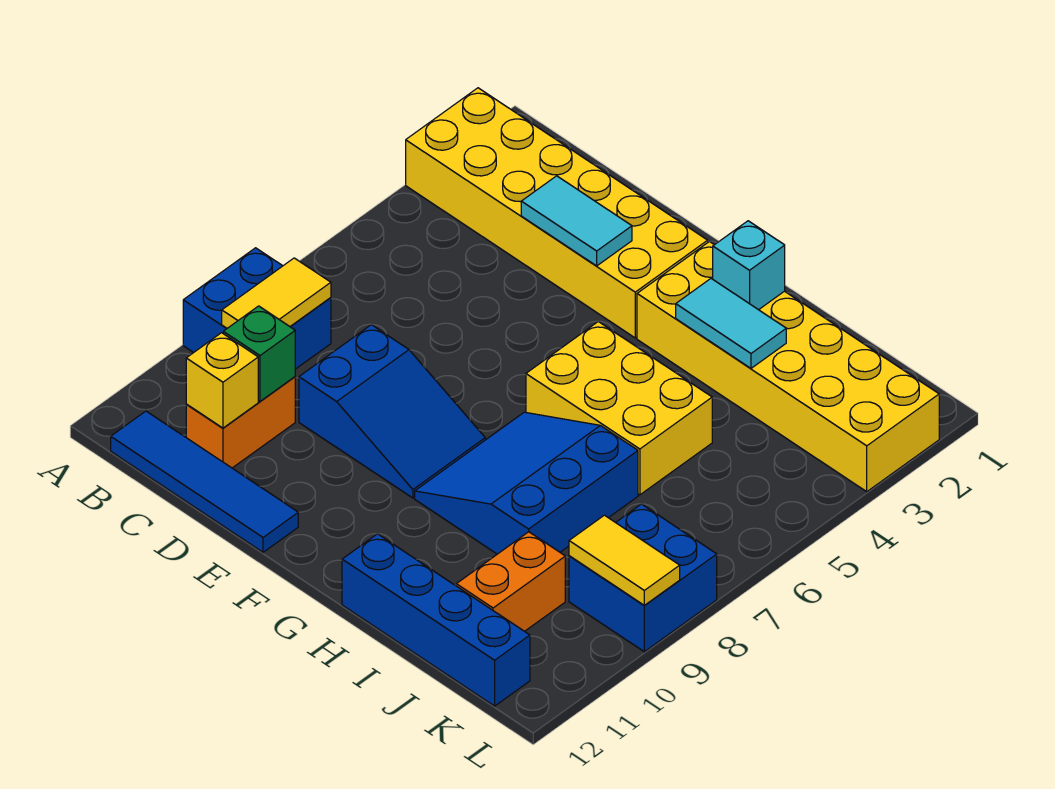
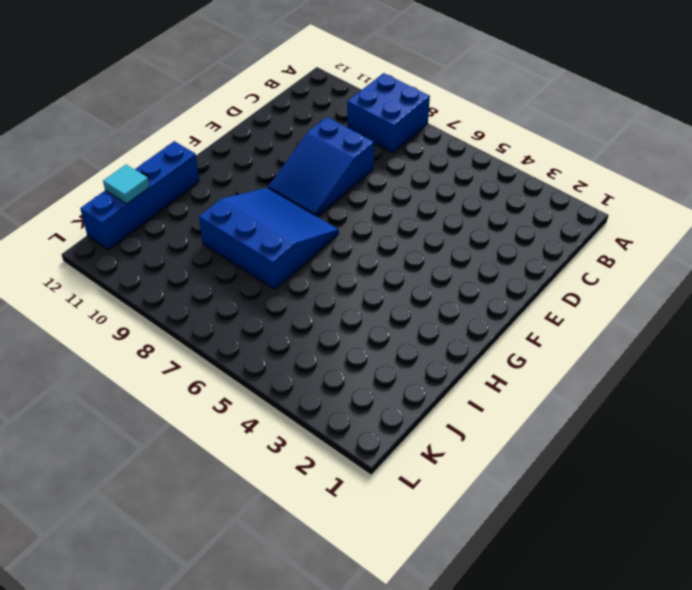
cyan 1x1 tile [103,164,149,204] -> none
none -> yellow 2x6 brick [406,88,708,338]
none -> blue 1x4 tile [111,411,298,552]
none -> orange 1x2 brick [186,377,295,468]

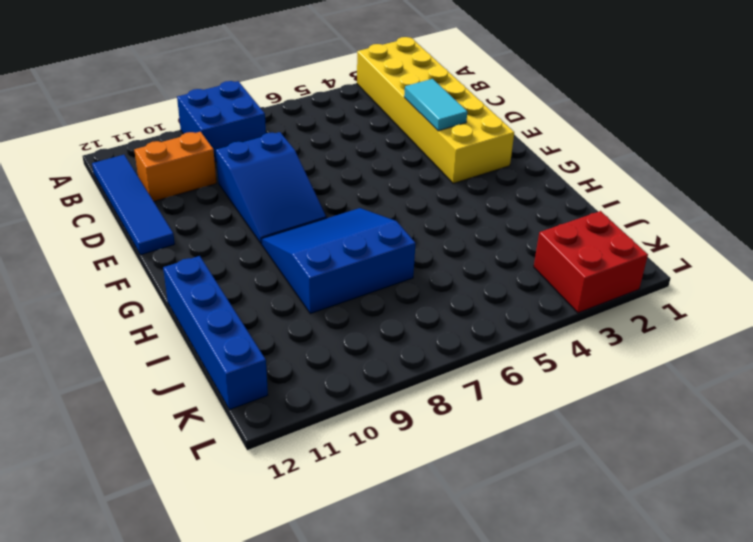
red 2x2 brick [534,211,648,313] -> yellow 2x6 brick [637,241,939,492]
none -> yellow 2x3 brick [526,322,712,495]
none -> orange 1x2 brick [456,532,565,631]
none -> blue 2x2 brick [569,504,717,652]

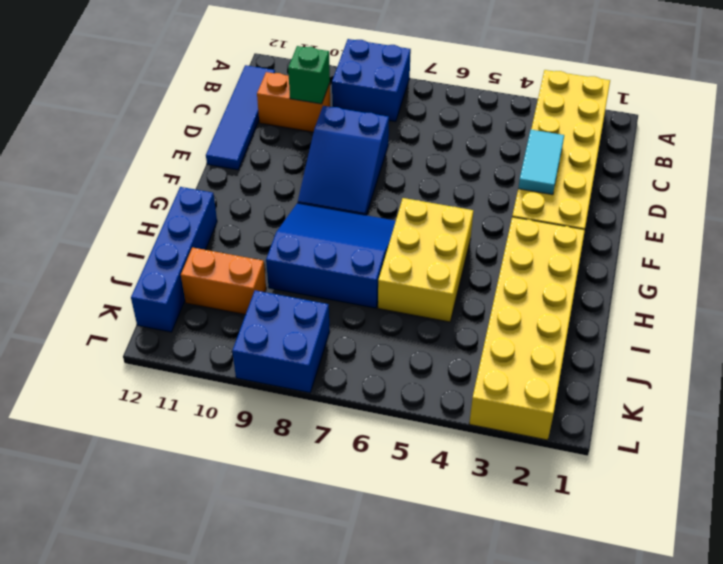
none -> yellow 1x2 tile [222,258,331,328]
none -> yellow 1x1 brick [186,333,258,428]
none -> cyan 1x1 brick [713,221,785,310]

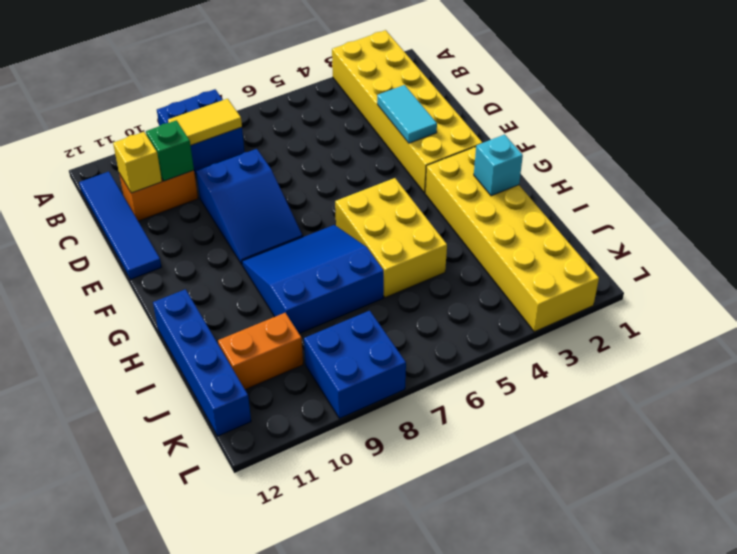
none -> cyan 1x2 tile [676,279,786,368]
none -> yellow 1x2 tile [569,515,680,605]

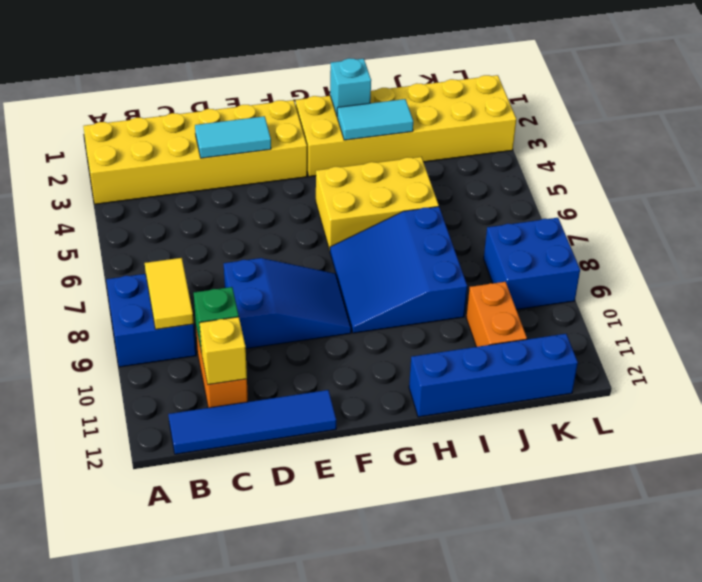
none -> yellow 1x2 tile [569,515,680,605]

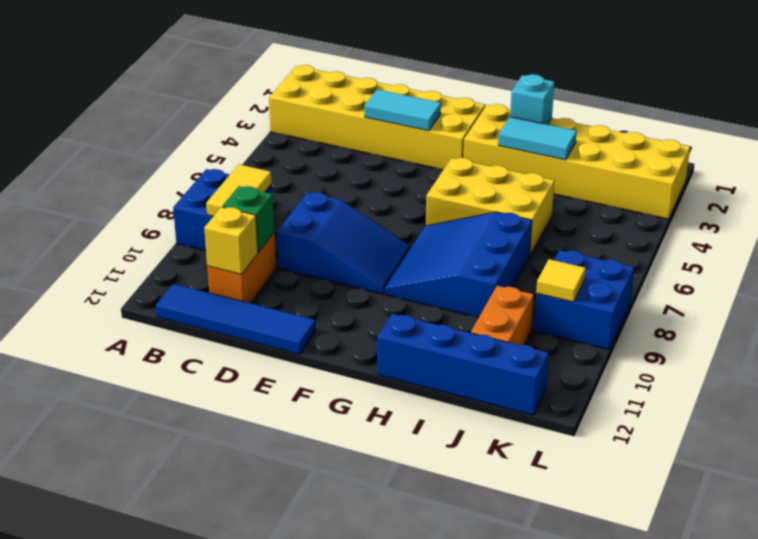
yellow 1x1 tile [536,259,586,302] -> yellow 1x2 tile [569,515,680,605]

